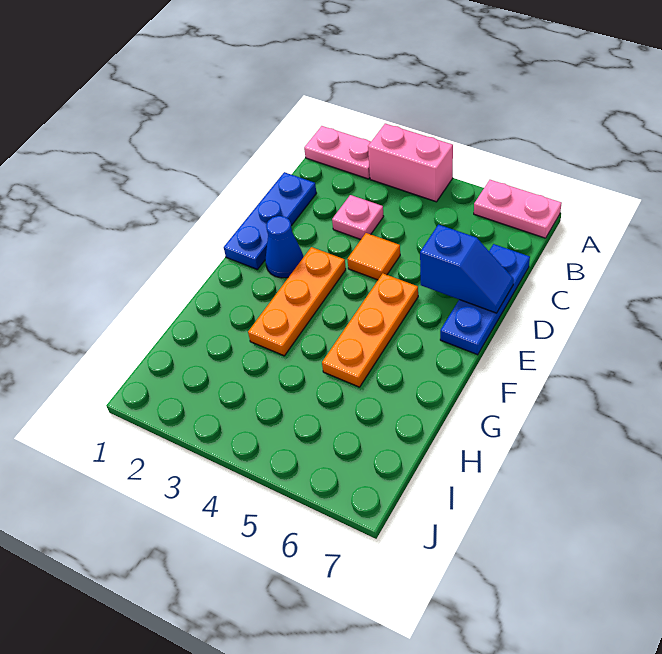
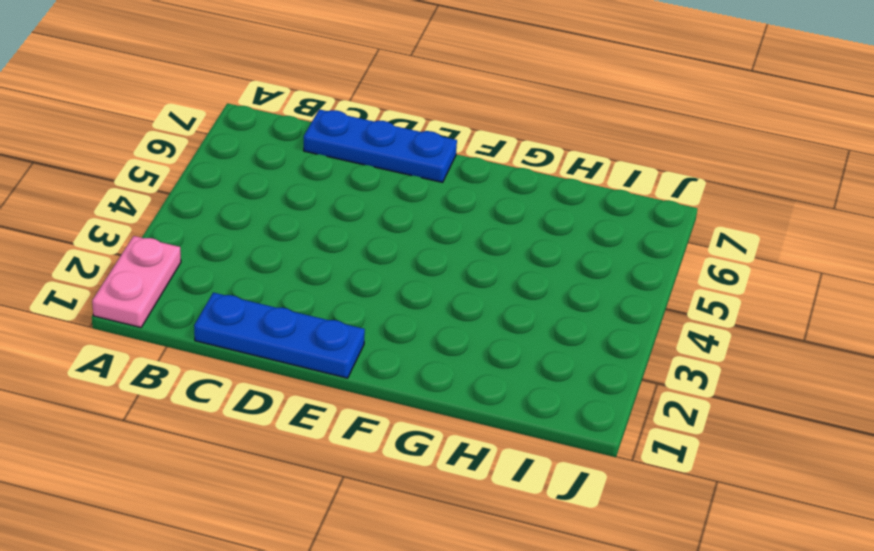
none -> pink 1x2 brick [368,124,453,202]
none -> pink 1x2 plate [474,180,562,238]

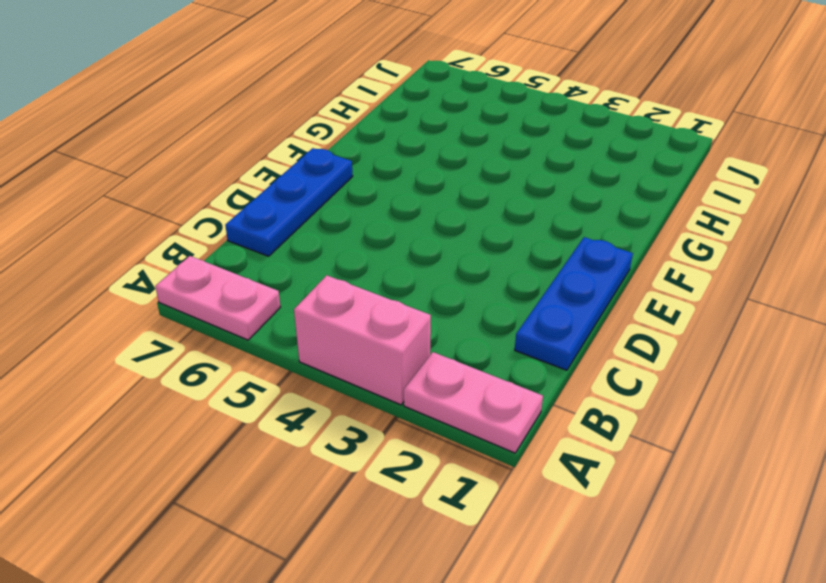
none -> pink 1x1 plate [332,195,384,239]
none -> orange 1x1 tile [347,233,400,280]

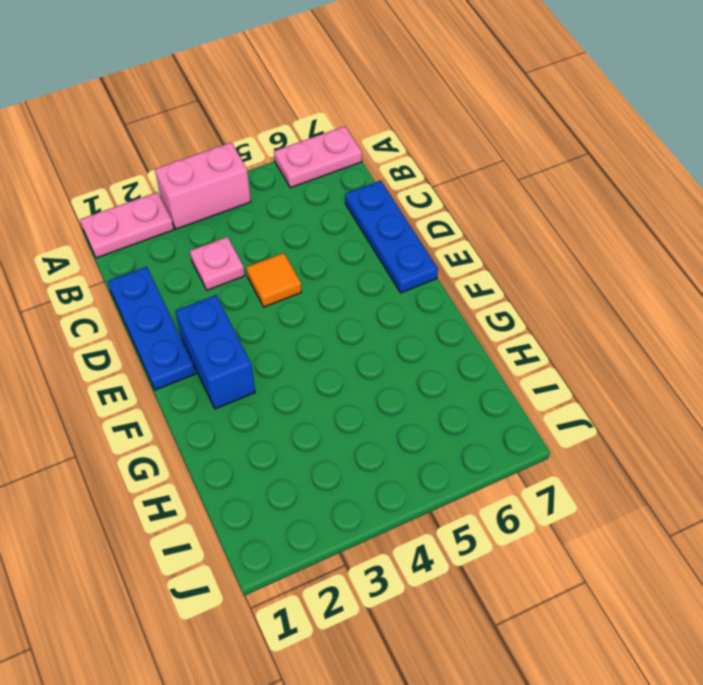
blue 1x2 brick [176,295,255,409] -> blue 1x1 cone [265,216,303,278]
none -> orange 1x3 plate [248,247,346,356]
none -> orange 1x3 plate [322,274,418,387]

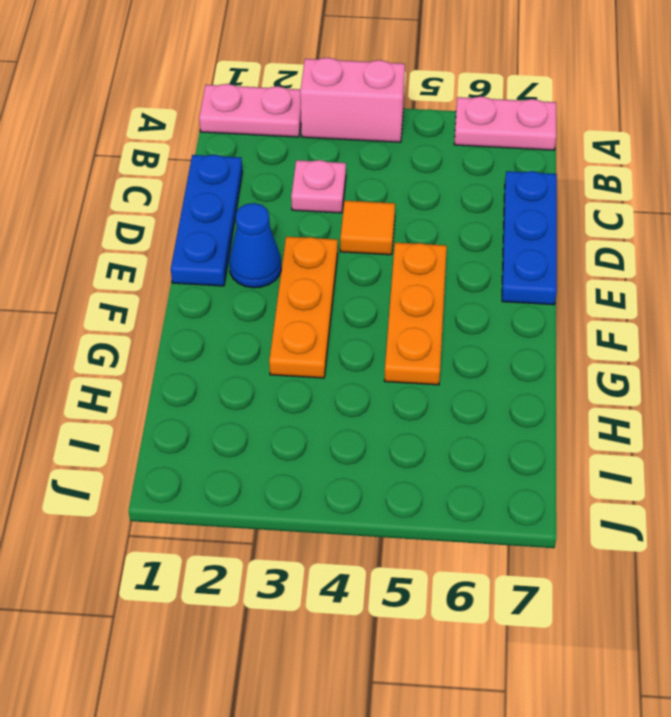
none -> blue 1x2 slope [420,225,514,313]

